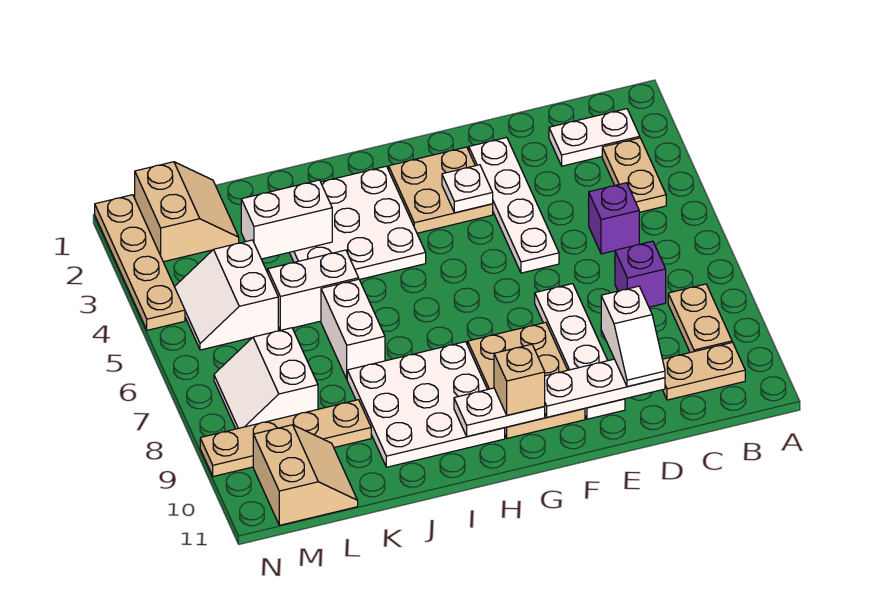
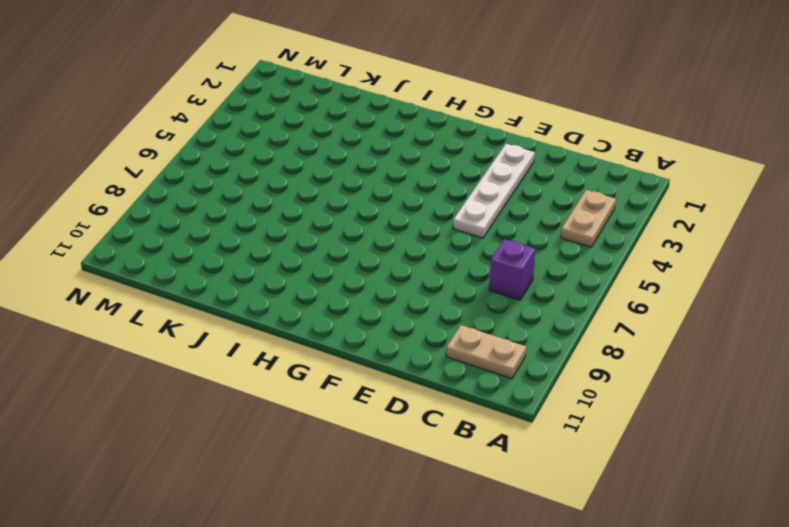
none -> white 1x2 plate [549,109,640,166]
none -> tan 1x2 plate [668,284,732,352]
none -> purple 1x1 brick [588,183,639,254]

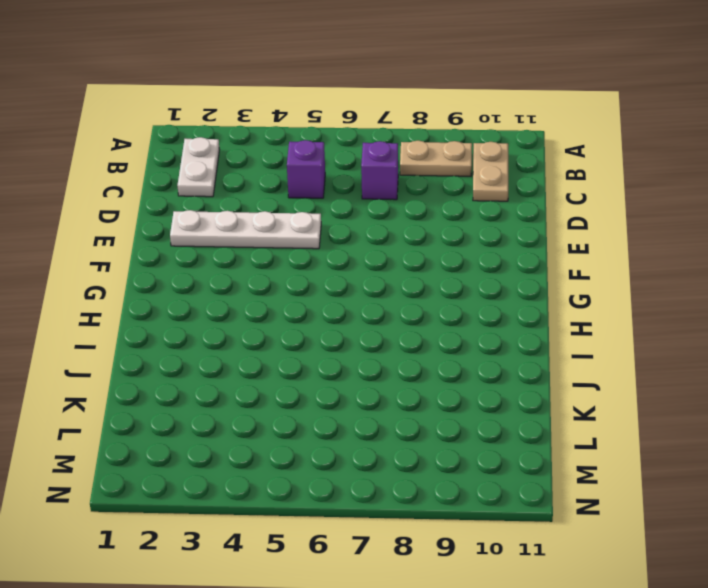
none -> tan 1x2 plate [602,138,666,212]
none -> white 1x4 plate [535,284,625,419]
none -> tan 2x2 plate [389,147,493,233]

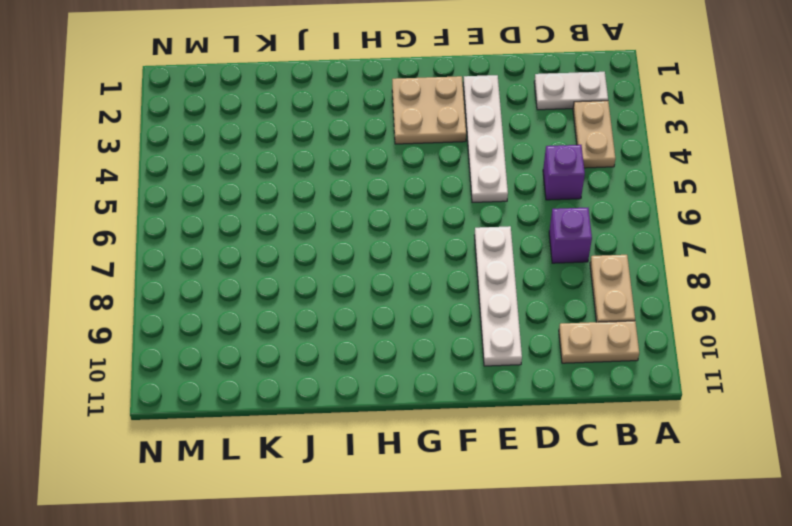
none -> tan 2x3 plate [468,322,585,438]
none -> white 3x3 plate [289,166,426,280]
none -> white 3x3 plate [347,342,505,467]

